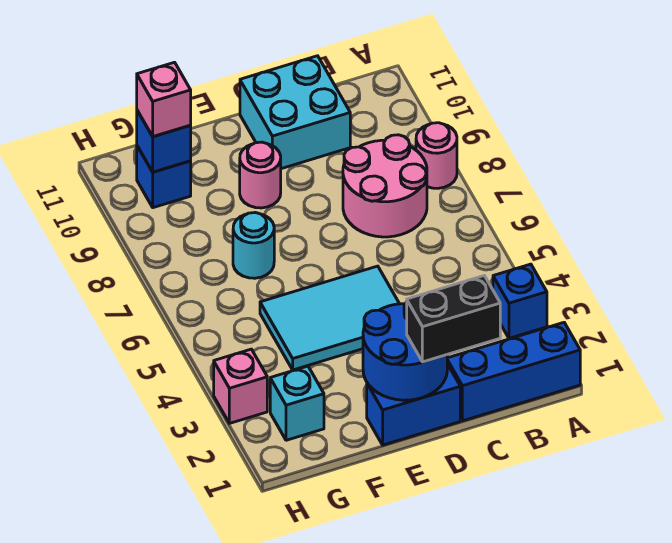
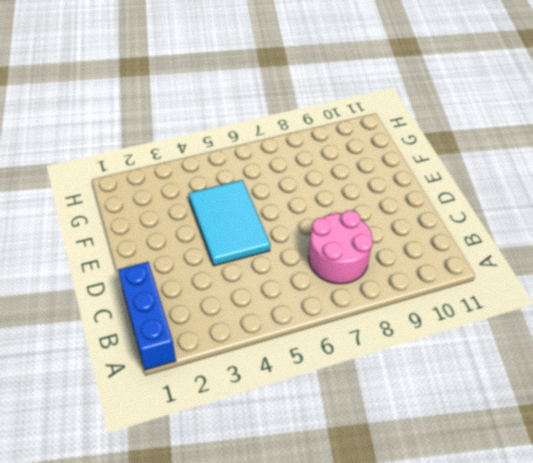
none -> blue 1x1 brick [493,264,547,338]
none -> pink 1x1 round brick [416,123,457,188]
none -> cyan 2x2 brick [240,56,350,169]

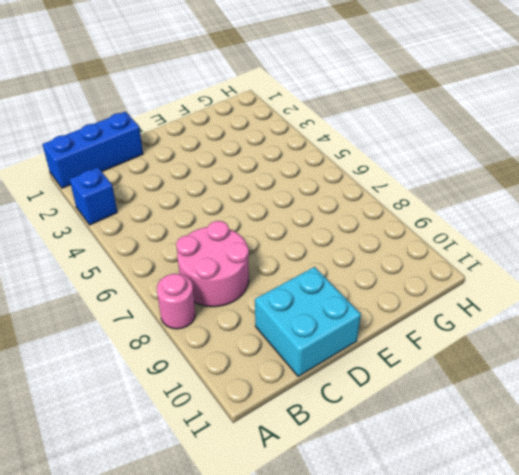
none -> blue 1x2 brick [367,364,460,445]
none -> cyan 2x3 tile [260,266,399,370]
none -> pink 1x1 round brick [240,142,281,208]

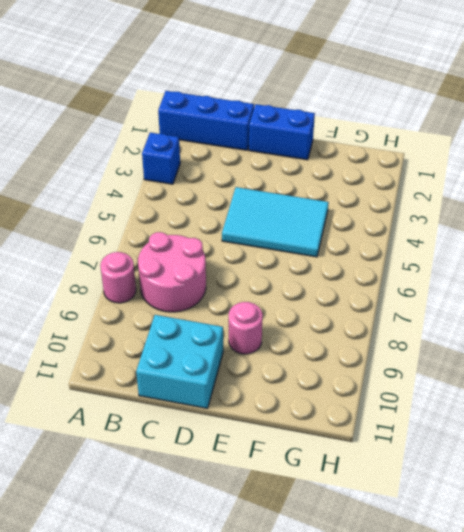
none -> cyan 1x1 round brick [233,213,274,278]
none -> cyan 1x1 brick [270,366,324,440]
none -> blue 1x1 brick [137,146,191,208]

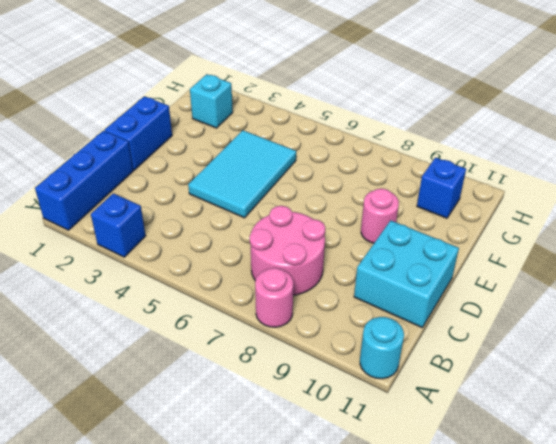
cyan 1x1 round brick [360,317,404,379] -> cyan 1x1 round brick moved to [233,213,274,278]
none -> pink 1x1 brick [214,349,267,423]
none -> blue 2x2 round brick [363,302,447,400]
none -> blue 1x1 brick [137,111,191,172]

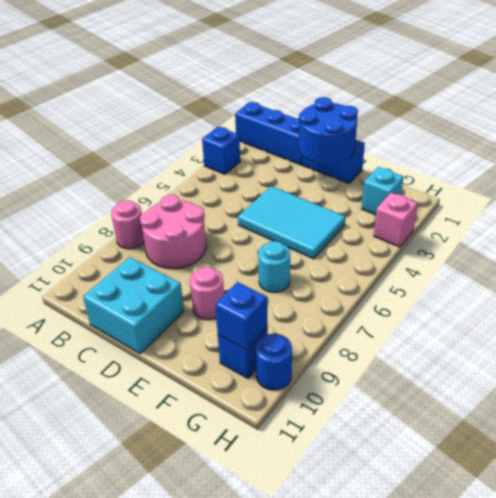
blue 1x1 round brick [256,334,292,390] -> none
none -> black 1x2 brick [407,276,500,362]
none -> pink 1x1 brick [137,62,191,137]

